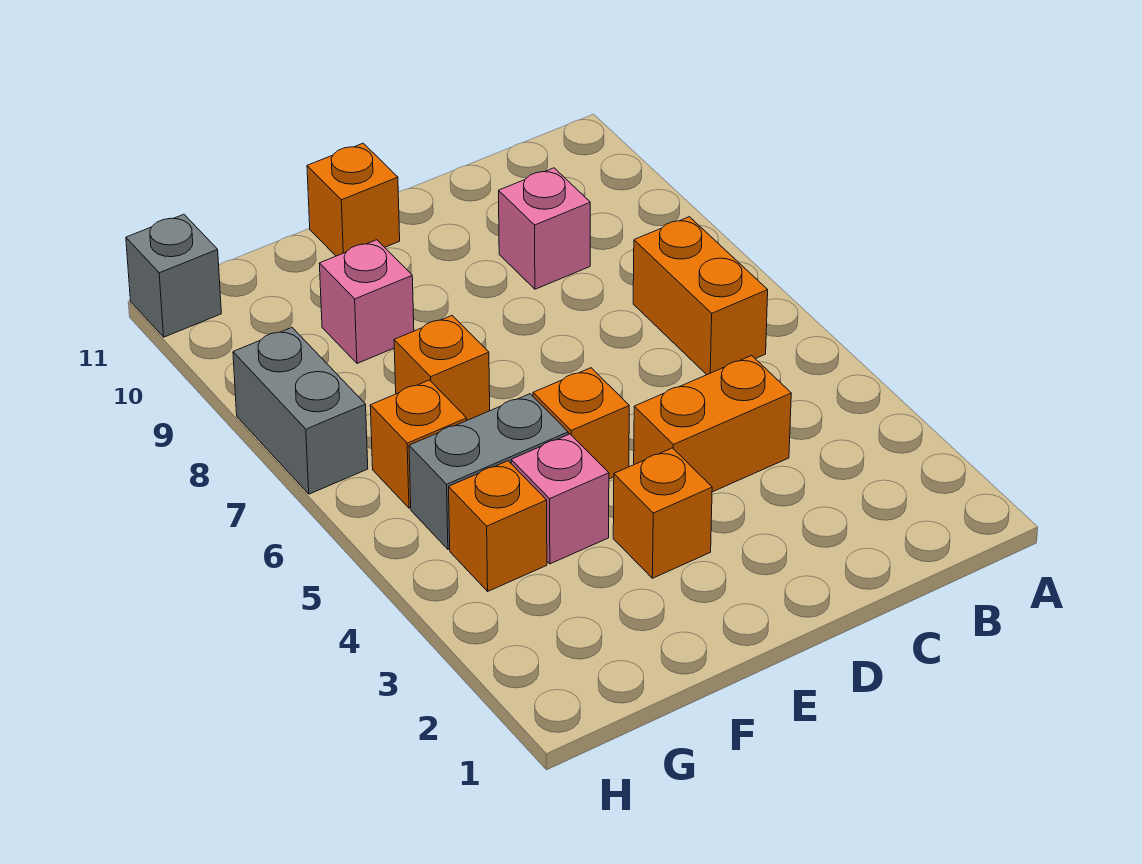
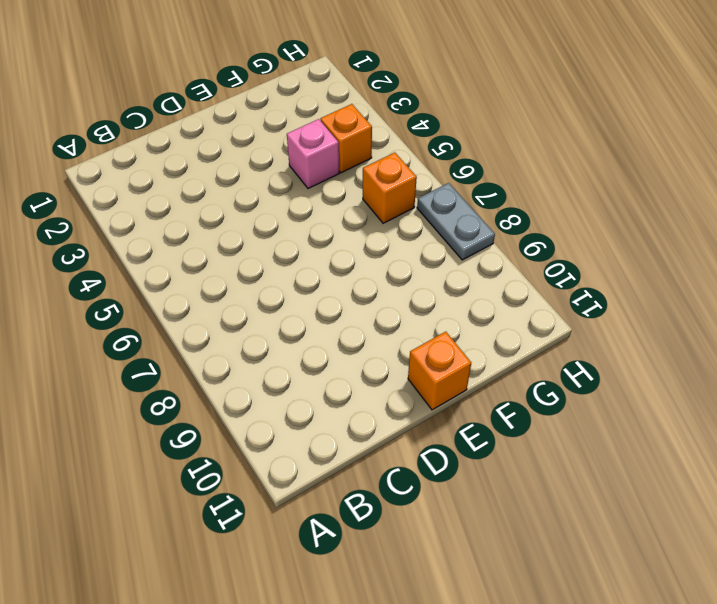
grey 1x2 plate [417,183,495,260] -> grey 1x2 brick [233,328,368,494]
none -> orange 1x2 brick [633,217,768,375]
none -> orange 1x2 brick [634,356,791,492]
none -> pink 1x1 brick [499,168,590,289]

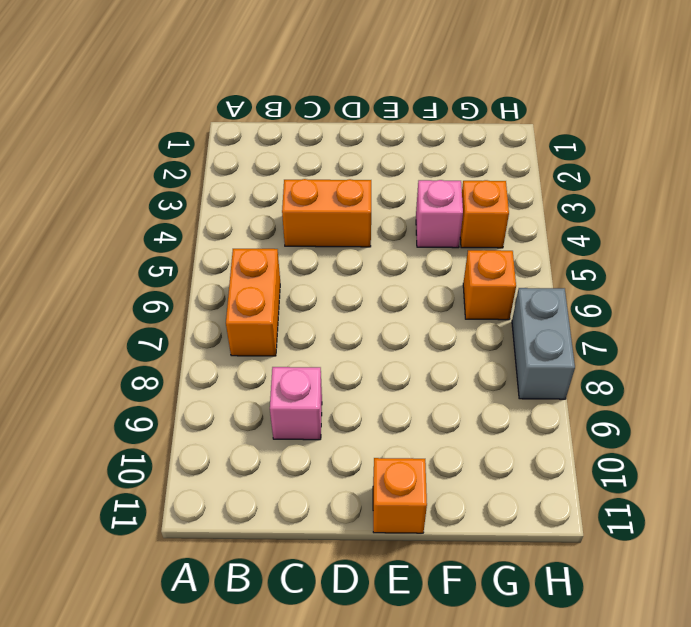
none -> orange 1x1 brick [613,448,712,578]
none -> orange 1x1 brick [533,368,629,479]
none -> grey 1x2 brick [409,394,568,549]

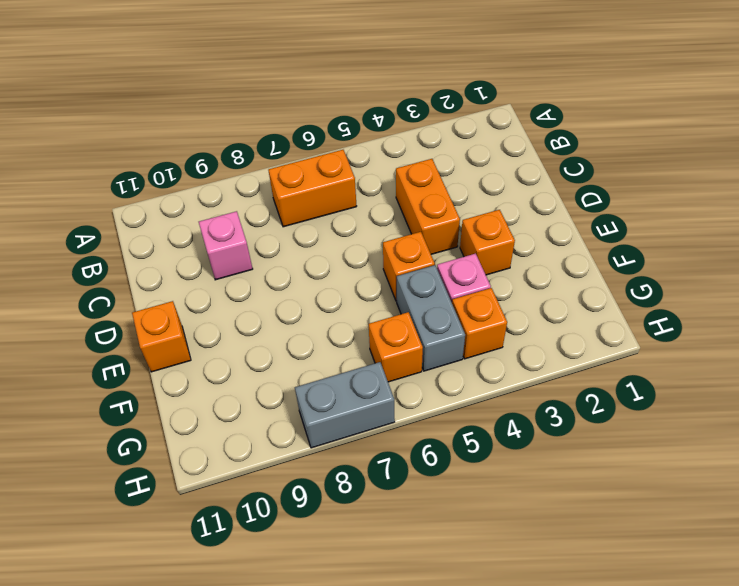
none -> orange 1x1 brick [394,316,490,420]
none -> pink 1x1 brick [319,240,414,363]
none -> grey 1x1 brick [126,214,221,337]

